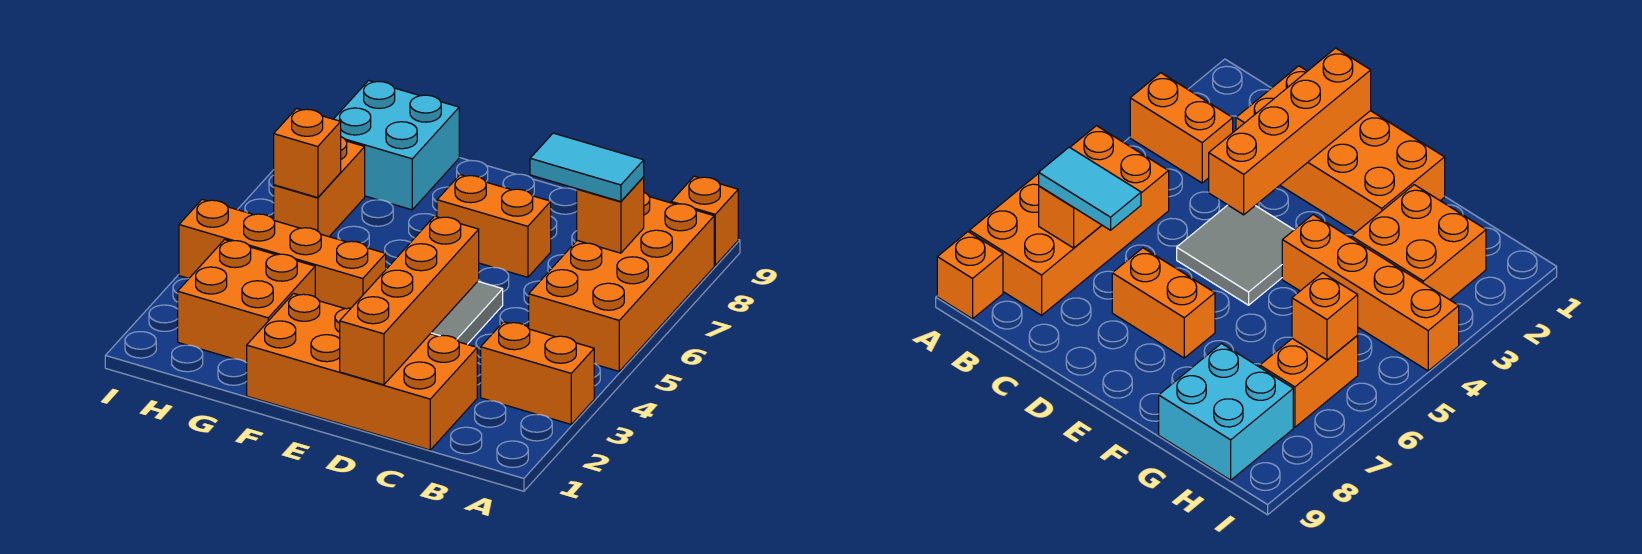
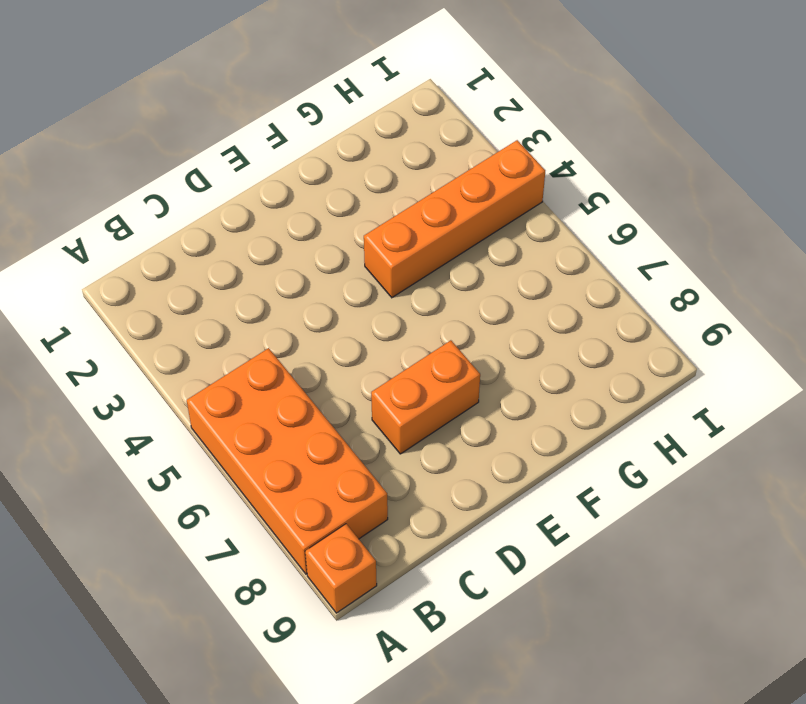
none -> orange 1x2 brick [481,322,594,424]
none -> orange 2x4 brick [247,293,477,450]
none -> grey 2x2 tile [431,282,503,344]

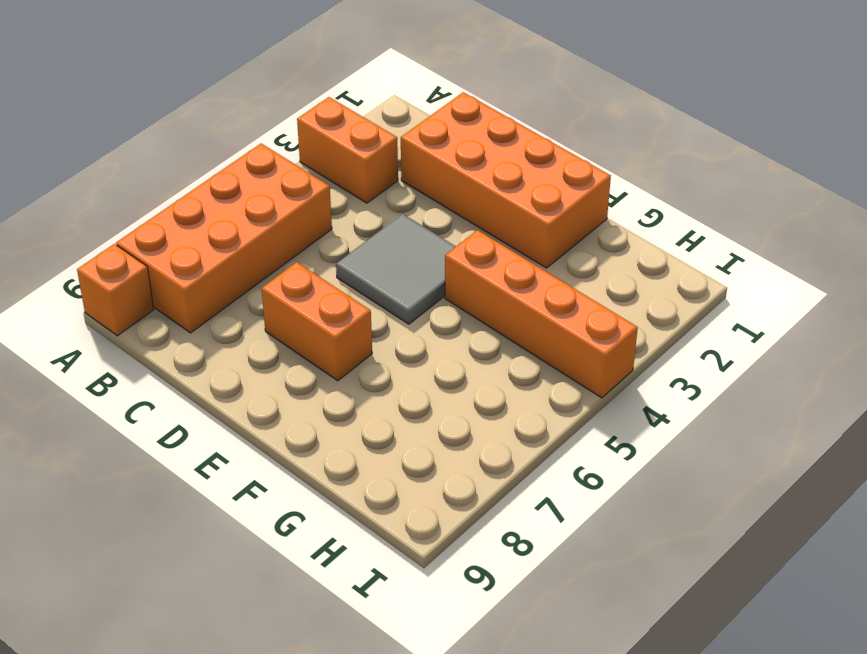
none -> orange 2x2 brick [178,240,315,363]
none -> cyan 2x2 brick [334,81,459,210]
none -> orange 1x2 brick [274,137,365,237]

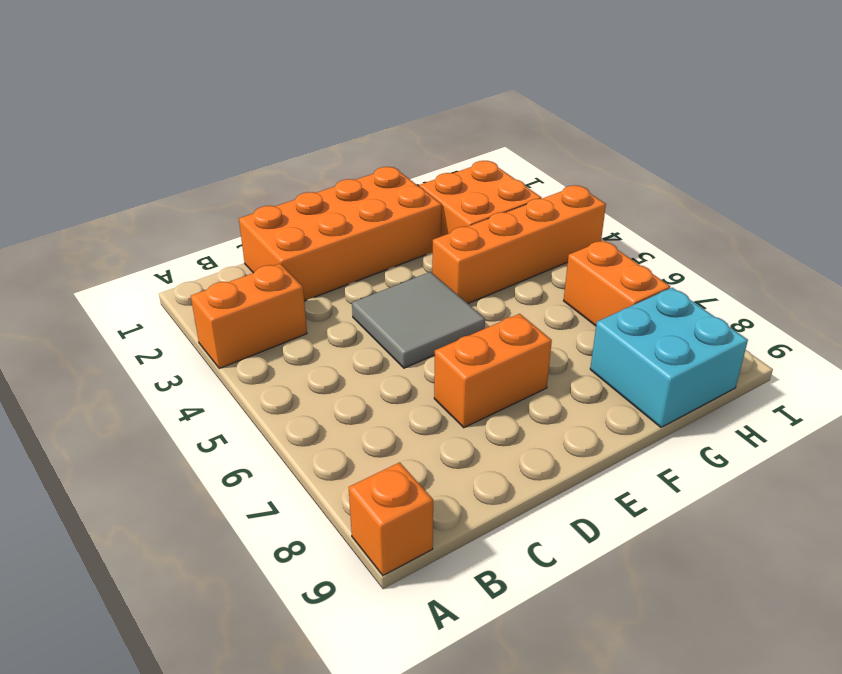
none -> orange 2x4 brick [529,192,714,371]
none -> orange 1x1 brick [577,177,644,253]
none -> orange 1x4 brick [340,216,479,385]

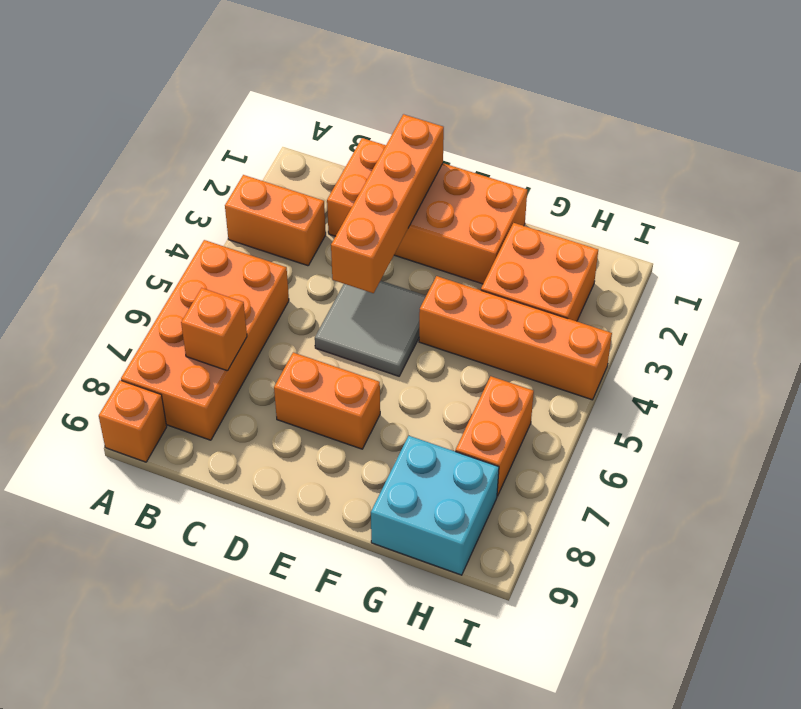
none -> orange 1x1 brick [274,108,341,198]
none -> cyan 1x2 tile [530,133,644,202]

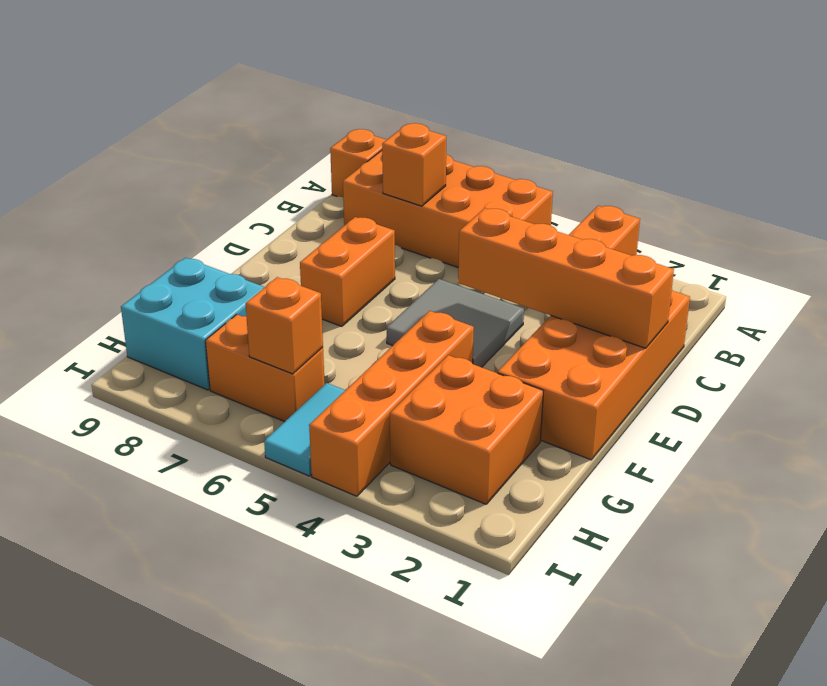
cyan 1x2 tile [264,383,345,476] -> cyan 1x2 tile moved to [530,133,644,202]

